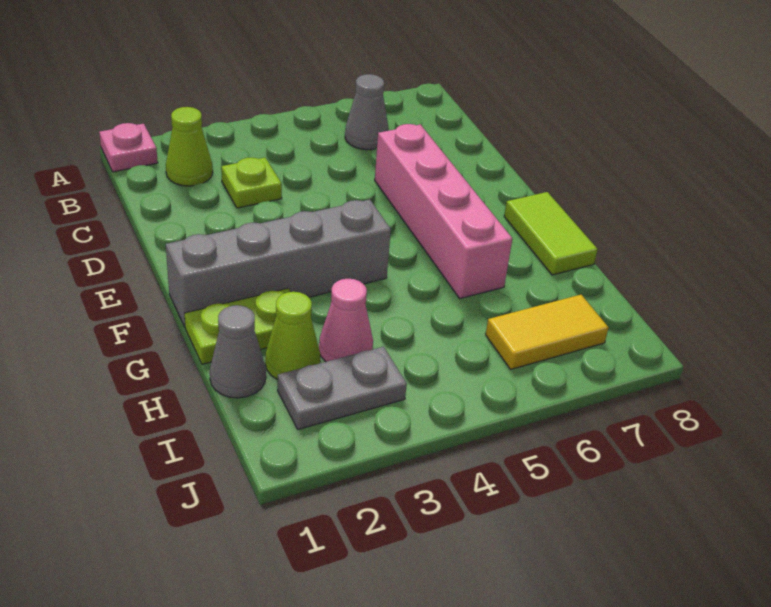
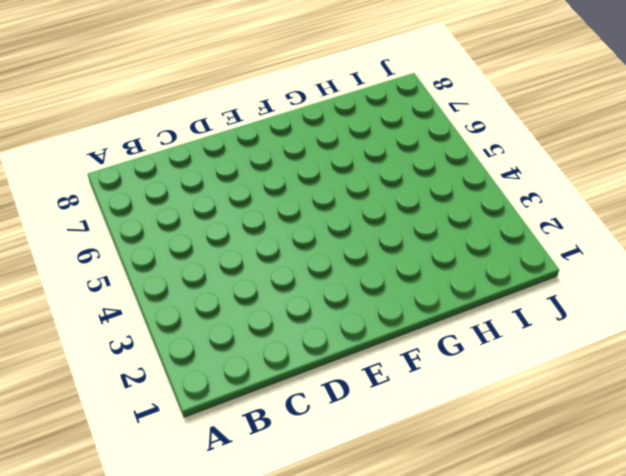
none -> pink 1x1 plate [99,123,158,172]
none -> lime 1x1 cone [166,107,213,186]
none -> grey 1x1 cone [345,74,389,150]

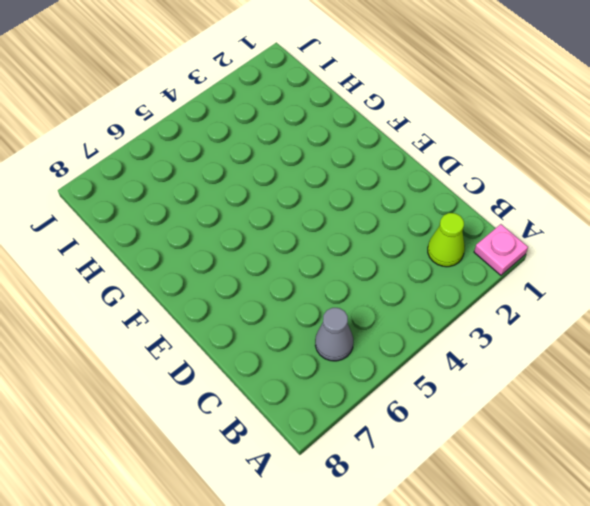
none -> lime 1x1 plate [221,157,282,208]
none -> pink 1x4 brick [375,124,512,298]
none -> grey 1x4 brick [166,200,391,327]

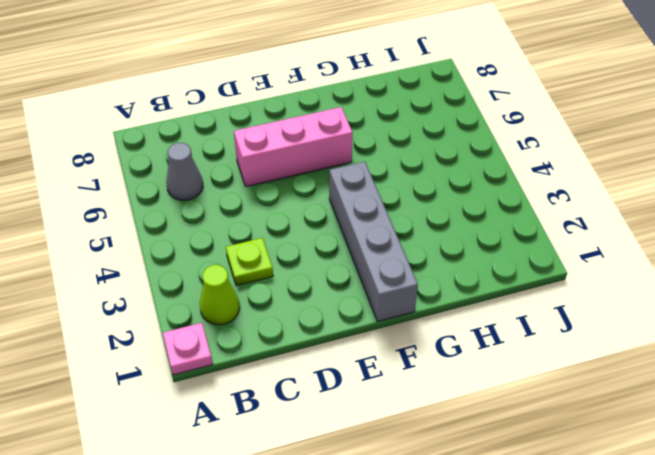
pink 1x3 brick [234,107,353,187] -> pink 1x4 brick [375,124,512,298]
none -> lime 1x2 tile [504,192,598,275]
none -> lime 1x2 plate [185,288,291,364]
none -> grey 1x1 cone [210,305,266,398]

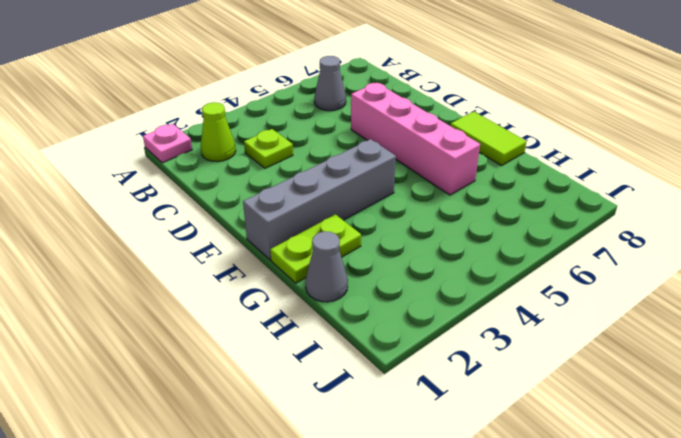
none -> lime 1x1 cone [265,292,320,380]
none -> pink 1x1 cone [319,279,373,362]
none -> grey 1x2 plate [278,347,407,429]

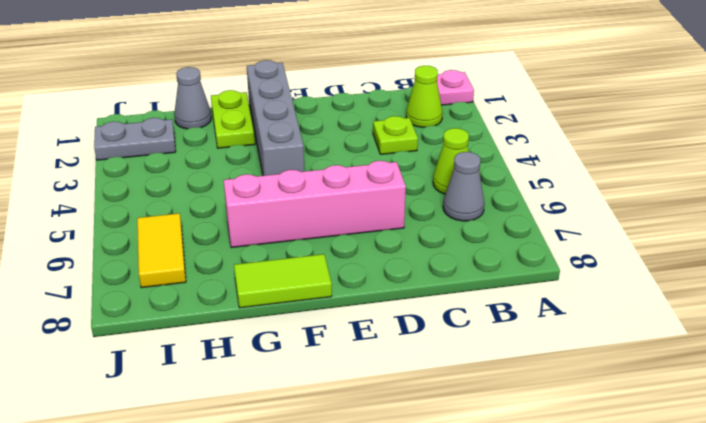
lime 1x1 cone [433,128,469,194] -> lime 1x1 cone moved to [265,292,320,380]
grey 1x2 plate [94,118,176,160] -> grey 1x2 plate turned to [278,347,407,429]
none -> pink 1x1 cone [319,279,373,362]

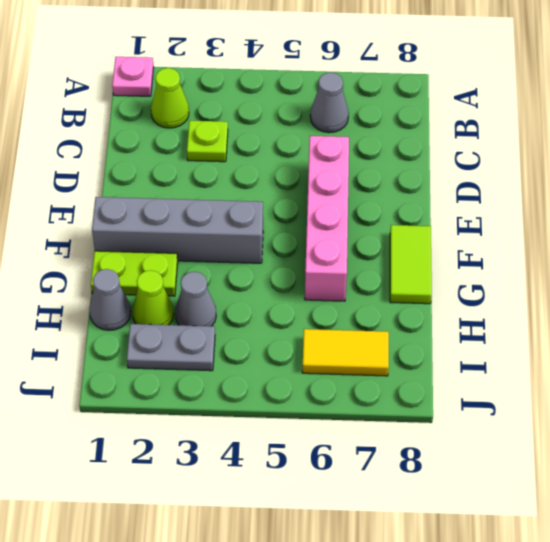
grey 1x1 cone [175,272,216,326] -> pink 1x1 cone [319,279,373,362]

